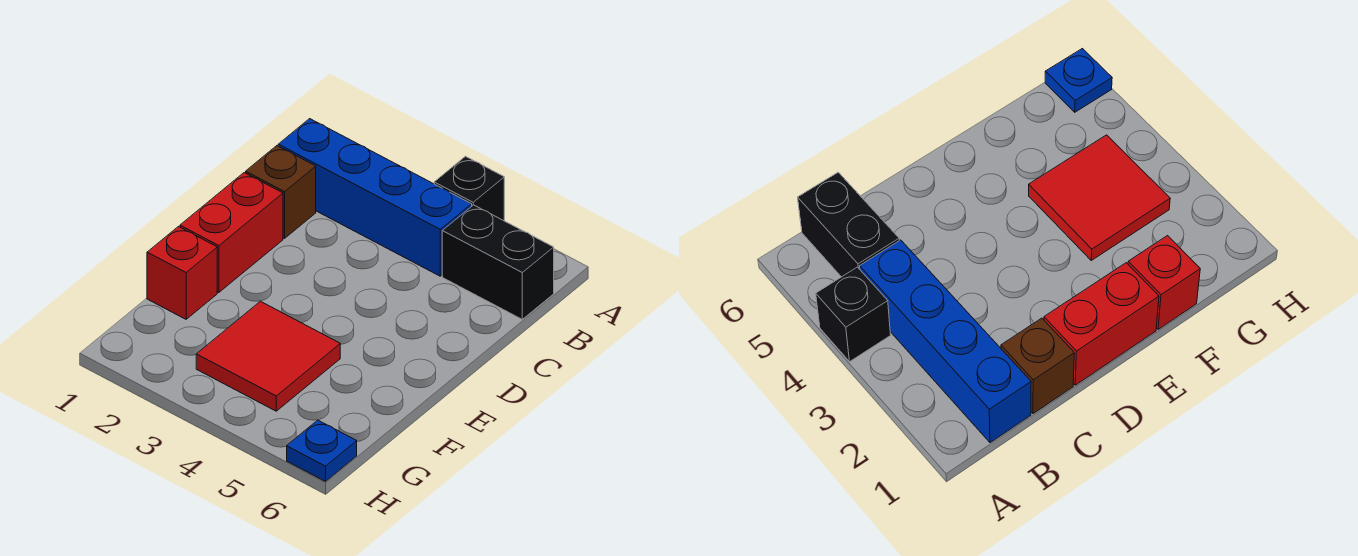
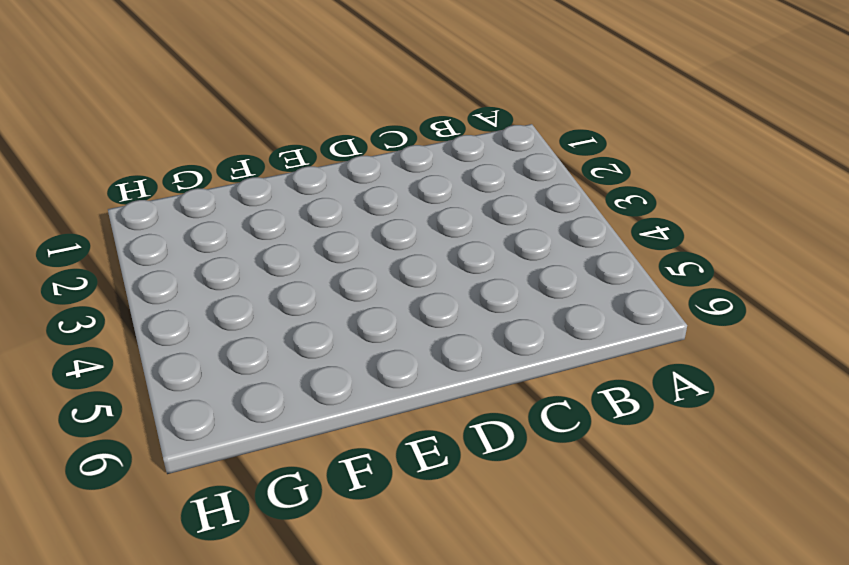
none -> black 1x1 brick [434,156,504,221]
none -> blue 1x4 brick [278,119,472,276]

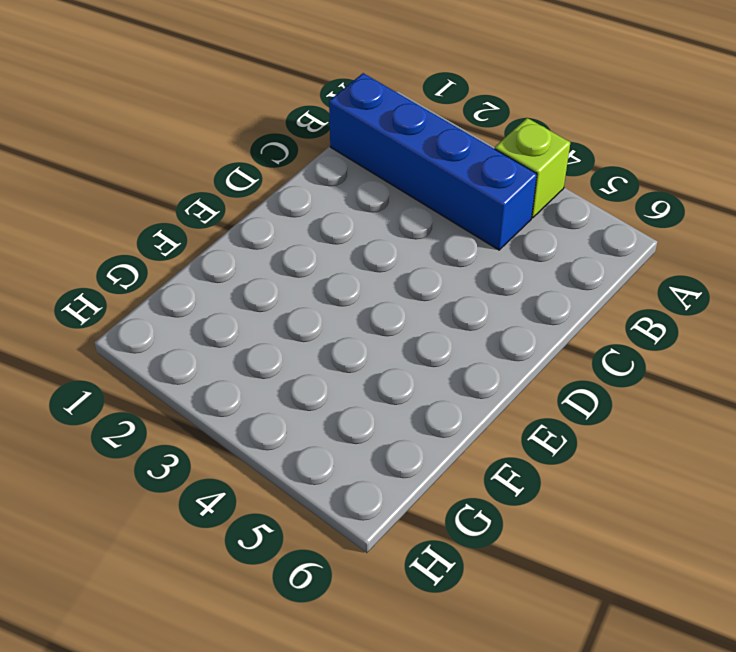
lime 1x1 brick [495,118,570,218] -> black 1x1 brick [434,156,504,221]
none -> black 1x2 brick [442,205,554,319]
none -> brown 1x1 brick [246,146,316,238]

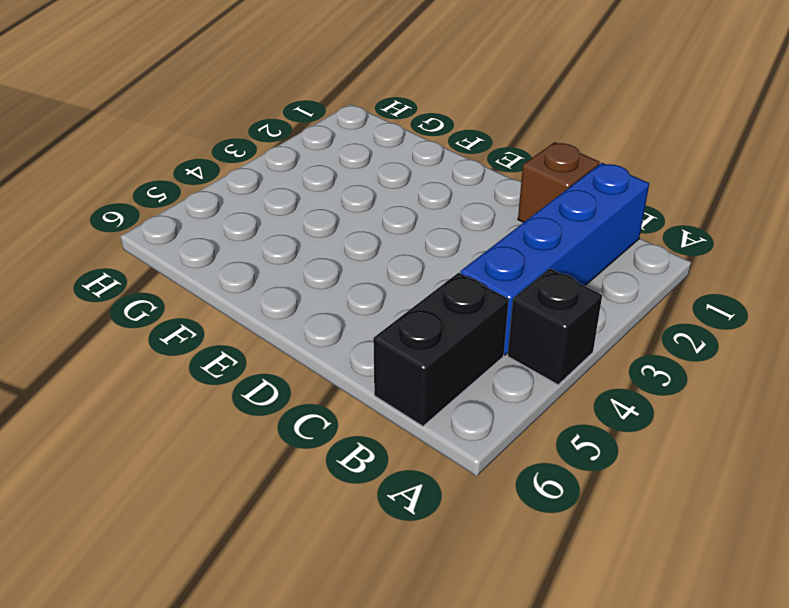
none -> red 1x2 brick [180,173,283,292]
none -> red 1x1 brick [147,227,217,319]

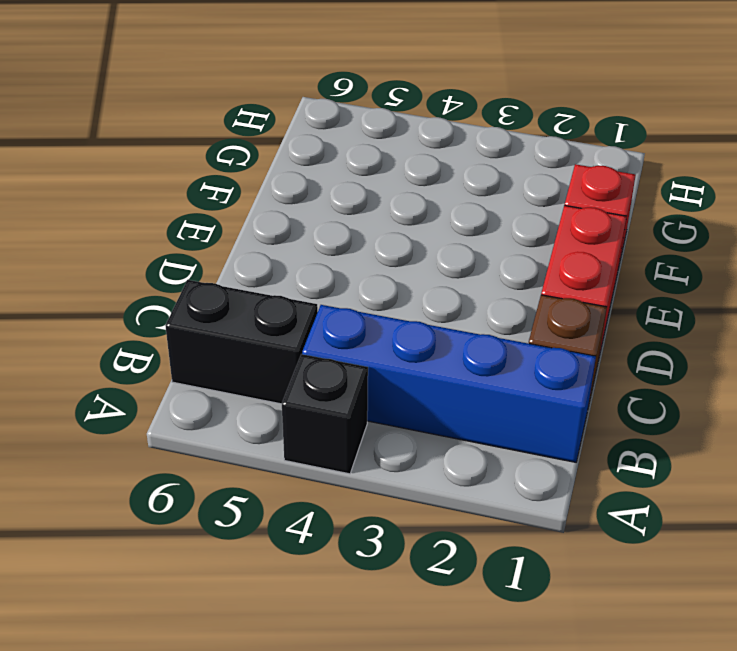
none -> red 2x2 tile [196,301,340,411]
none -> blue 1x1 plate [287,420,357,481]

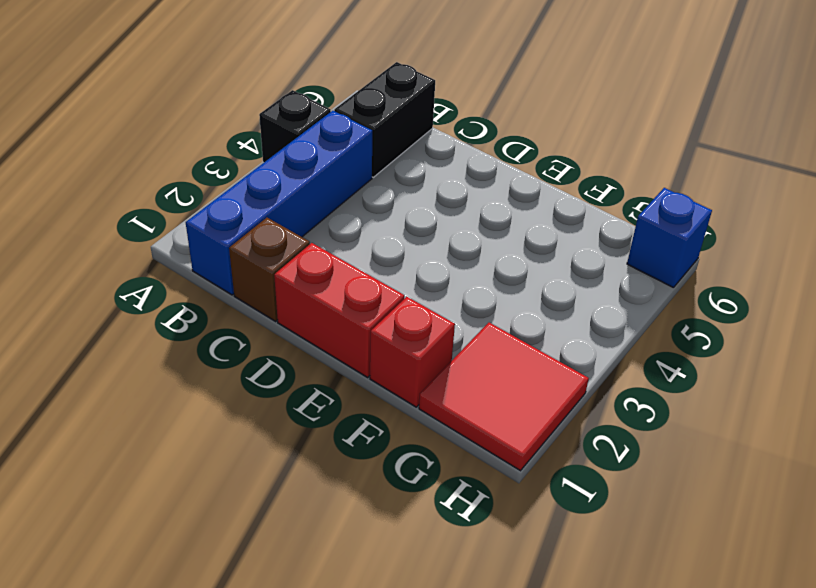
red 2x2 tile [419,323,589,471] -> red 2x2 tile moved to [196,301,340,411]
blue 1x1 brick [627,188,712,288] -> blue 1x1 plate [287,420,357,481]

